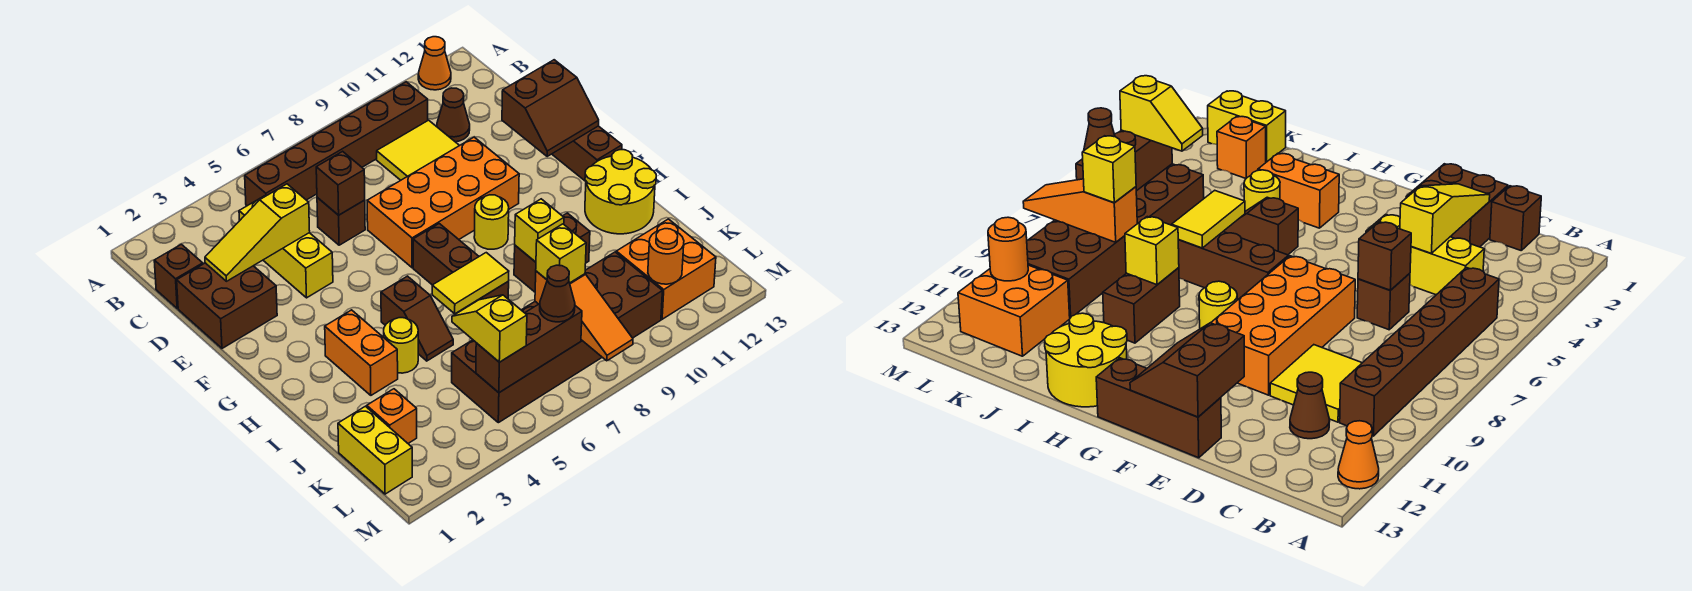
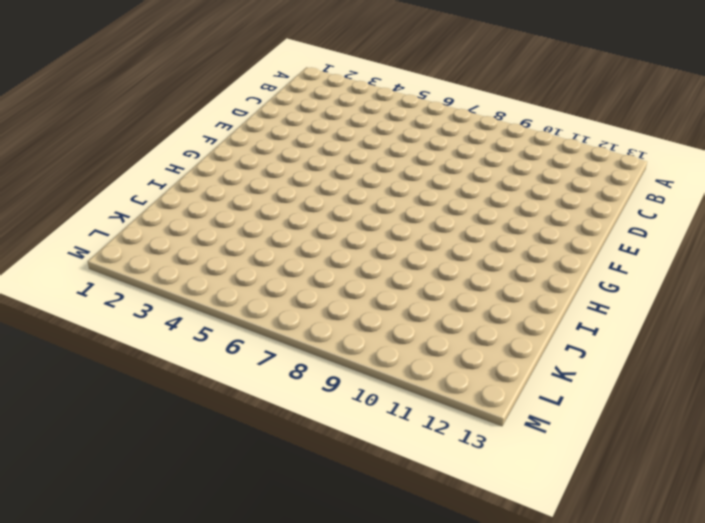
none -> orange 1x1 cone [418,37,451,90]
none -> brown 1x6 brick [245,82,428,206]
none -> brown 1x1 brick [154,244,203,308]
none -> yellow 1x3 brick [239,195,333,298]

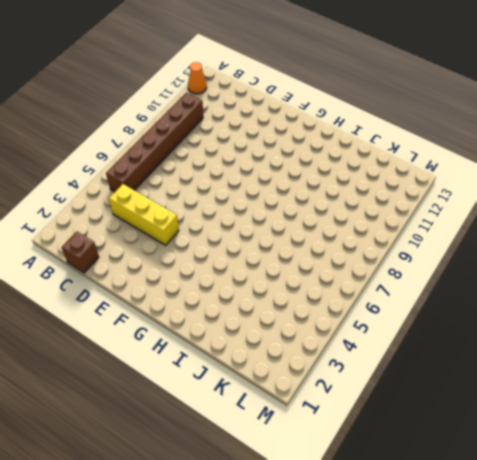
none -> yellow 2x2 tile [377,120,460,180]
none -> brown 1x1 cone [437,88,470,142]
none -> brown 2x2 brick [177,263,277,348]
none -> brown 1x1 brick [317,198,365,245]

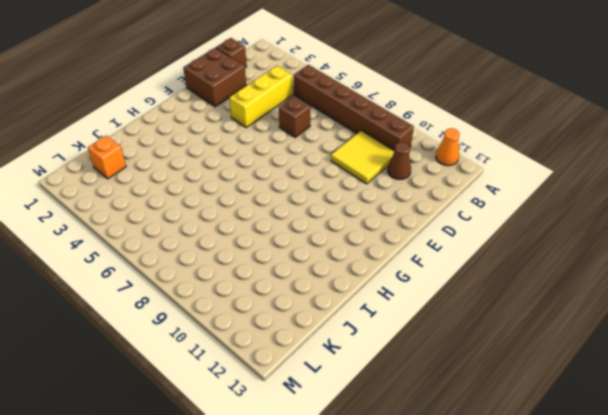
none -> orange 2x4 brick [367,137,519,268]
none -> brown 1x3 brick [552,126,622,181]
none -> brown 1x3 brick [413,224,509,310]
none -> yellow 1x1 round brick [474,195,509,249]

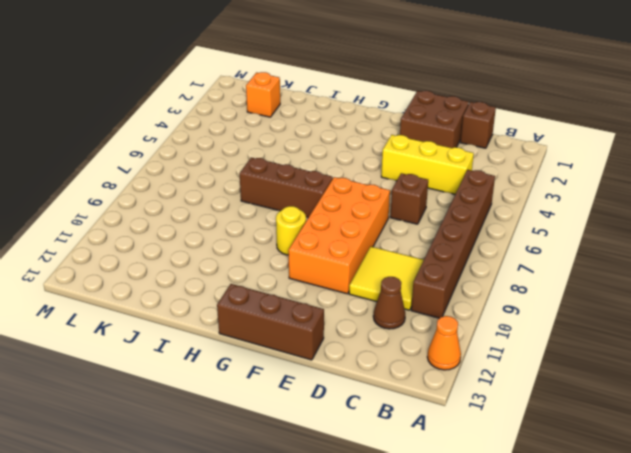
none -> orange 1x2 brick [325,310,398,395]
none -> brown 1x2 slope [381,276,453,361]
none -> yellow 2x2 round brick [585,150,656,234]
none -> yellow 1x1 round brick [384,318,418,373]

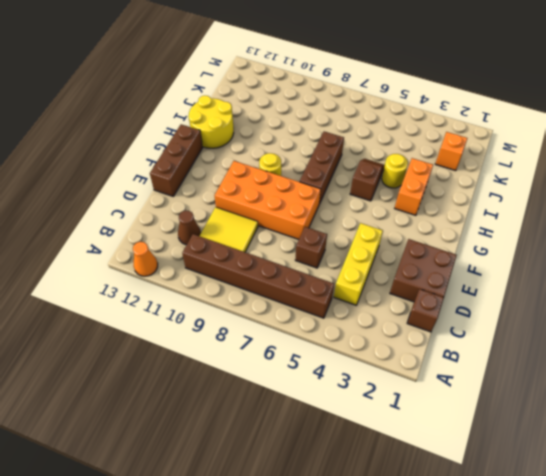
none -> brown 1x2 brick [514,213,590,292]
none -> yellow 1x2 brick [338,406,412,494]
none -> brown 2x6 brick [452,252,662,423]
none -> orange 2x2 brick [616,219,716,319]

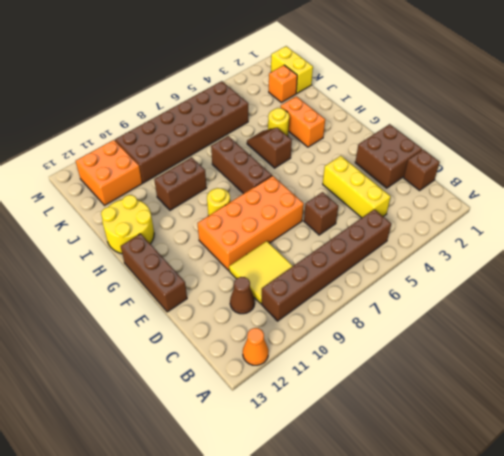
none -> yellow 1x3 slope [205,184,310,281]
none -> brown 1x1 brick [316,151,365,215]
none -> brown 2x2 slope [502,60,599,157]
none -> yellow 1x2 tile [432,253,509,314]

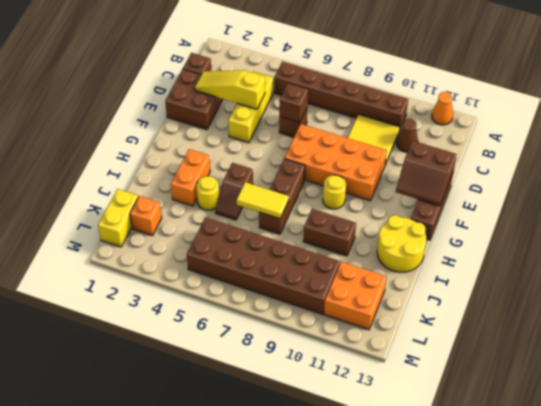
none -> yellow 1x1 brick [515,199,564,262]
none -> orange 1x3 slope [535,271,633,361]
none -> brown 1x3 brick [476,304,582,393]
none -> orange 1x1 round brick [648,229,684,284]

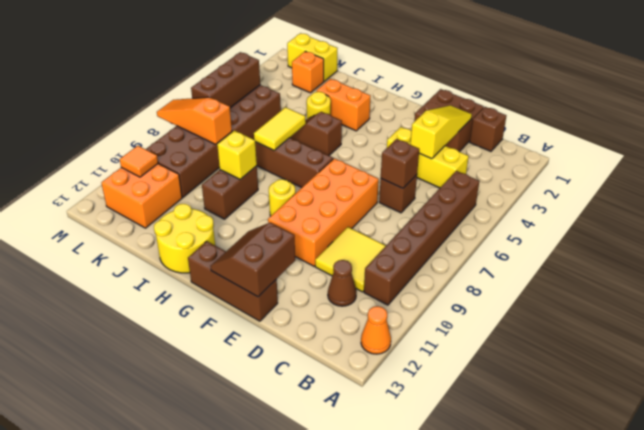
orange 1x1 tile [120,146,158,177] -> orange 1x1 round brick [648,229,684,284]
none -> yellow 1x2 slope [452,295,527,362]
none -> yellow 1x1 brick [536,224,586,283]
none -> brown 1x1 cone [540,265,575,322]

